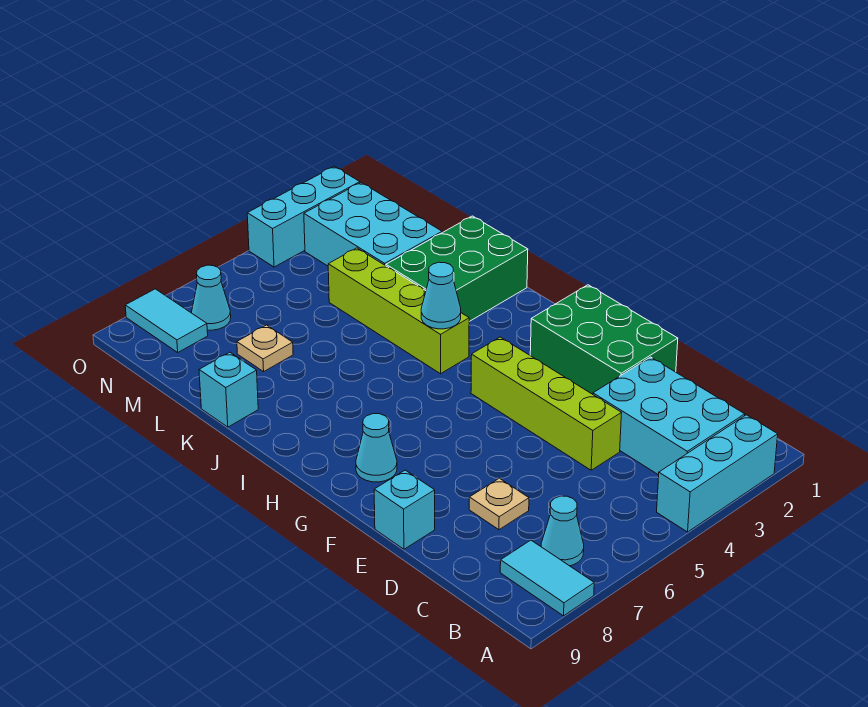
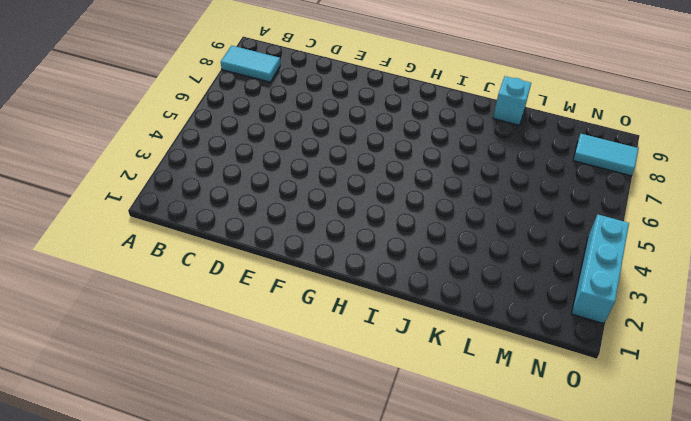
none -> cyan 1x3 brick [657,415,778,532]
none -> cyan 2x3 brick [593,357,745,475]
none -> cyan 1x1 cone [541,496,584,566]

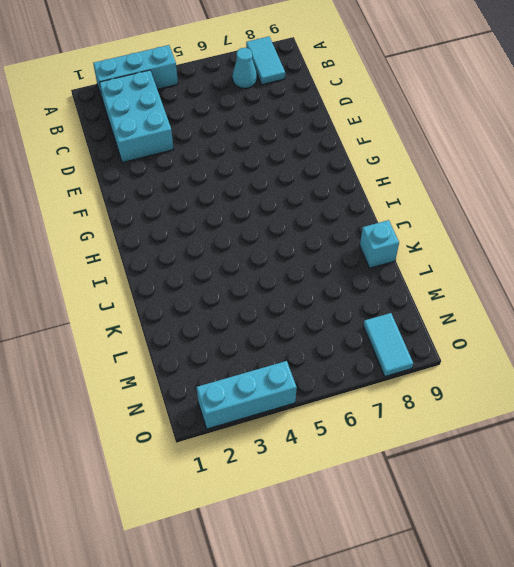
none -> lime 1x4 brick [471,337,621,470]
none -> tan 1x1 plate [469,478,529,530]
none -> green 2x3 brick [530,285,678,394]

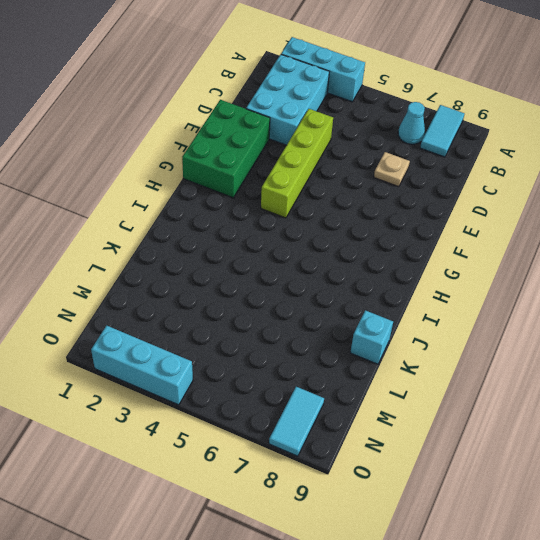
none -> cyan 1x1 brick [374,470,435,549]
none -> cyan 1x1 cone [356,414,397,482]
none -> lime 1x4 brick [328,248,469,374]

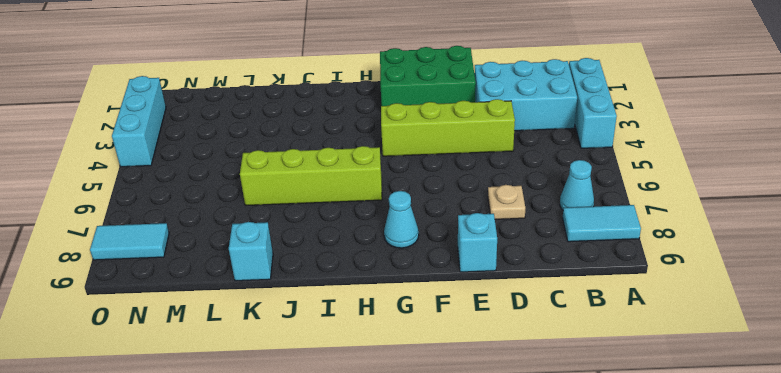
lime 1x4 brick [240,146,382,205] -> lime 1x4 brick moved to [328,248,469,374]
none -> green 2x3 brick [386,216,528,322]
none -> cyan 2x3 brick [304,183,442,266]
none -> tan 1x1 plate [237,325,293,372]

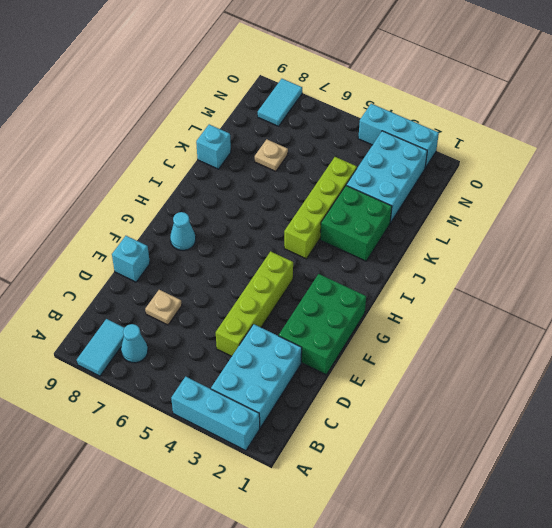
green 2x2 brick [320,186,392,261] -> green 2x3 brick [386,216,528,322]
none -> cyan 1x1 cone [192,265,231,330]
none -> cyan 1x1 cone [421,262,461,329]

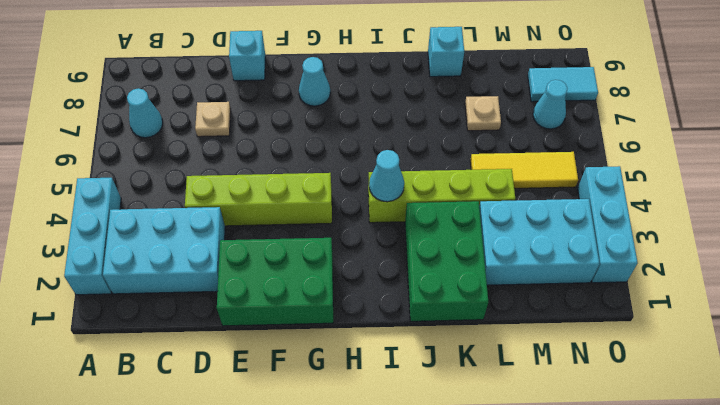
yellow 1x3 tile [470,152,578,188] -> none
none -> cyan 1x2 tile [500,540,594,616]

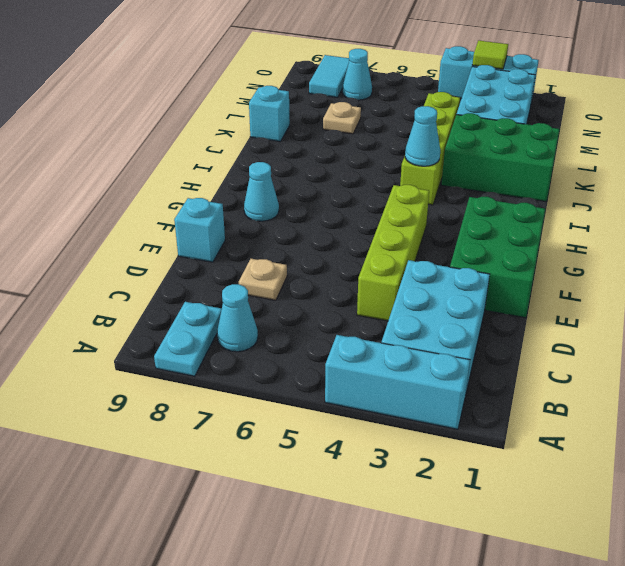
cyan 1x2 plate [154,302,222,376] -> cyan 1x2 tile [500,540,594,616]
lime 1x1 tile [472,40,508,69] -> none

